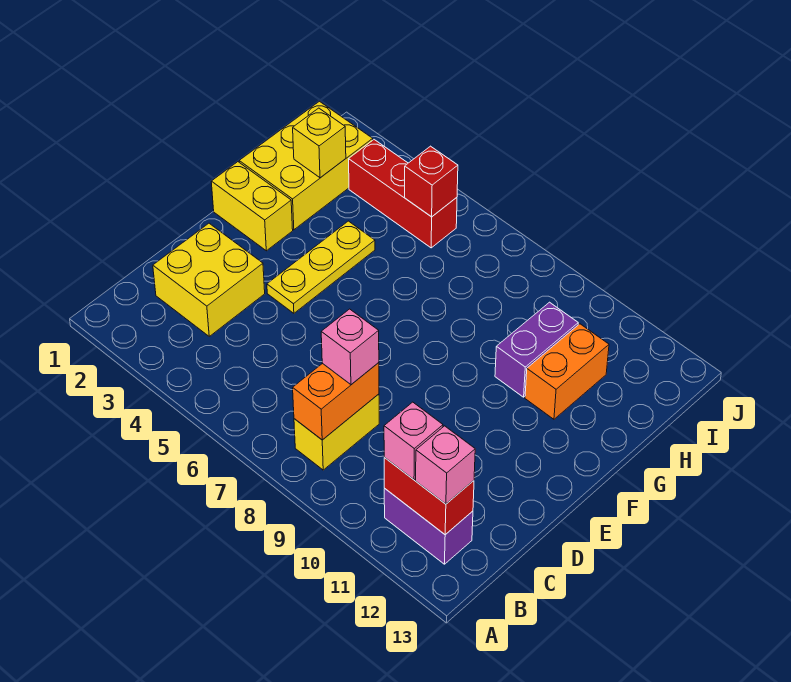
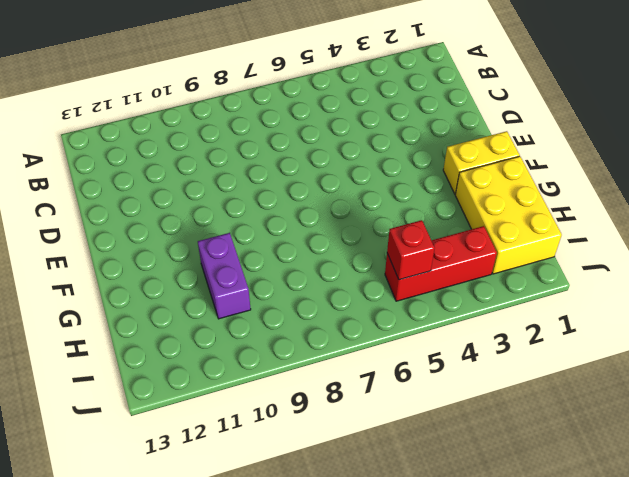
none -> yellow 1x2 brick [294,394,379,470]
none -> purple 1x2 brick [384,489,473,564]
none -> yellow 2x2 brick [153,223,265,336]

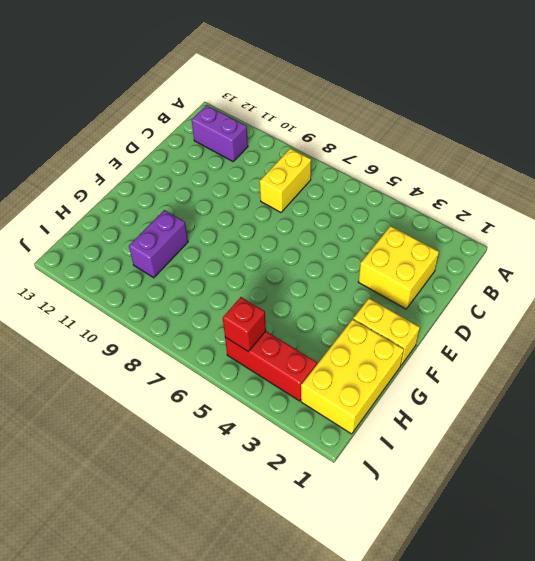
none -> yellow 1x3 plate [267,221,375,313]
none -> orange 1x2 brick [525,324,609,419]
none -> orange 1x2 brick [293,363,379,440]

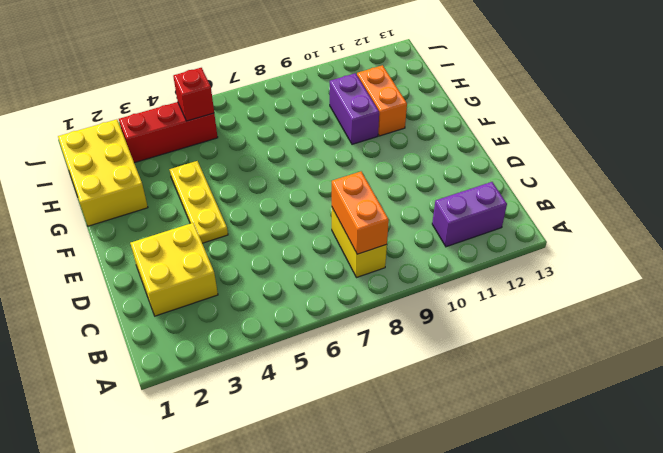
none -> yellow 1x2 brick [211,162,293,251]
none -> red 1x2 brick [384,458,474,535]
none -> yellow 1x1 brick [293,108,346,178]

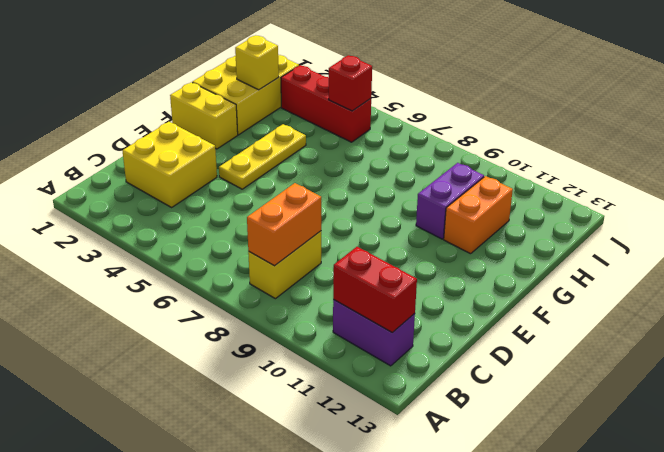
none -> pink 1x1 brick [384,402,443,480]
none -> pink 1x1 brick [416,426,475,504]
none -> pink 1x1 brick [321,309,379,385]

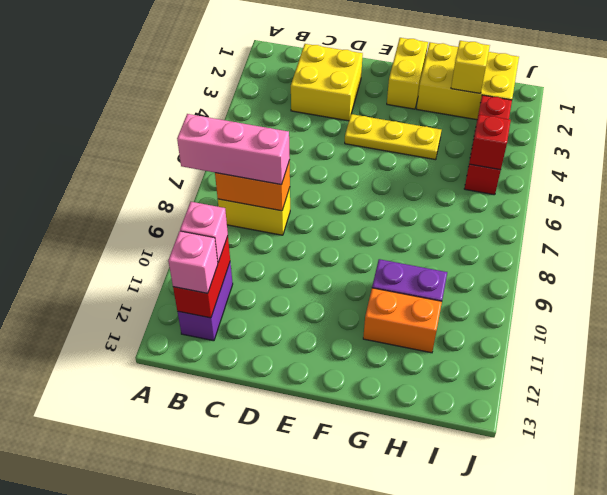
pink 1x3 brick [177,114,290,185] -> pink 1x1 brick [321,309,379,385]

